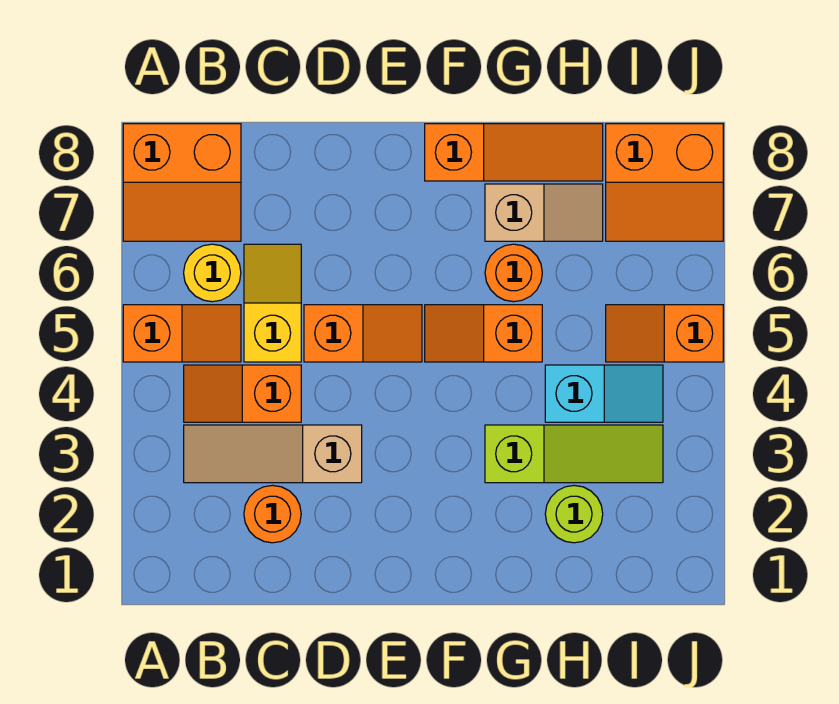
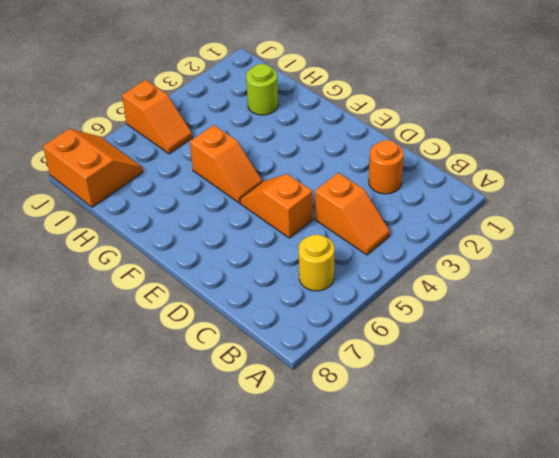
none -> orange 1x2 slope [123,305,241,362]
none -> orange 2x2 slope [123,124,241,241]
none -> tan 1x3 slope [184,425,362,483]

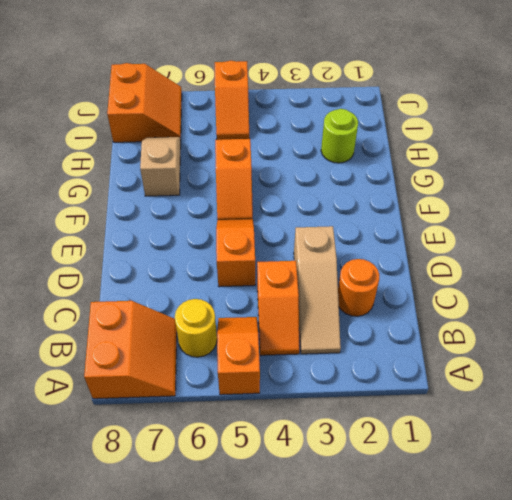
none -> yellow 1x2 slope [244,244,301,362]
none -> orange 1x3 slope [425,124,603,181]
none -> lime 1x3 slope [485,425,663,483]

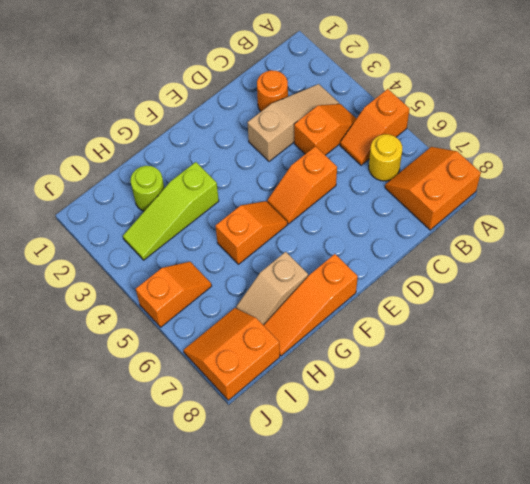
none -> yellow 1x2 slope [244,244,301,362]
none -> orange 1x1 round brick [485,244,542,302]
none -> cyan 1x2 slope [545,365,663,422]

